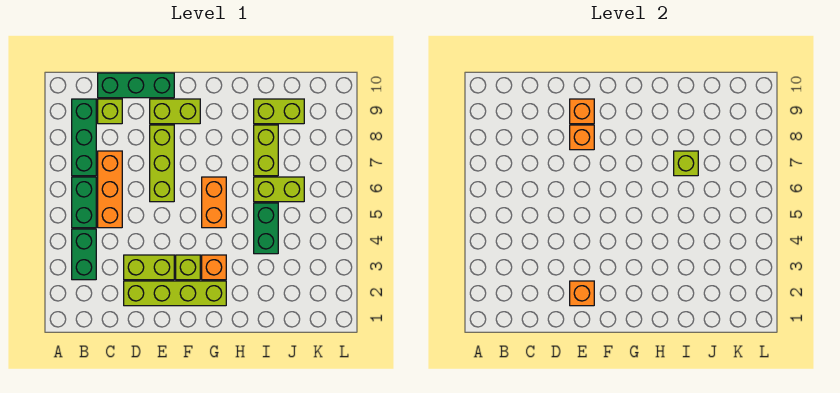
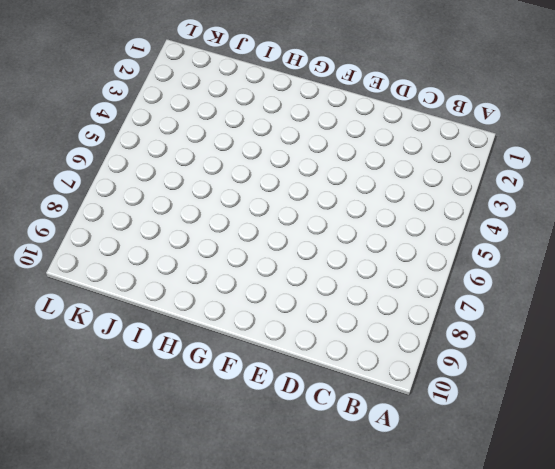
none -> green 1x2 brick [72,229,96,280]
none -> green 1x2 brick [72,177,96,228]
none -> green 1x3 brick [72,99,96,176]

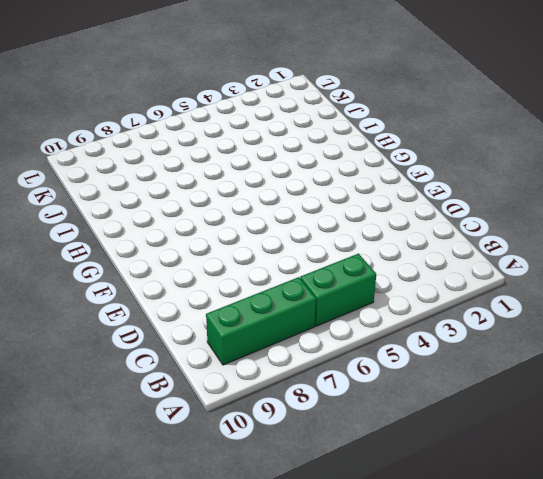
none -> green 1x2 brick [72,229,96,280]
none -> orange 1x3 brick [98,151,122,228]
none -> lime 1x1 brick [98,99,122,124]

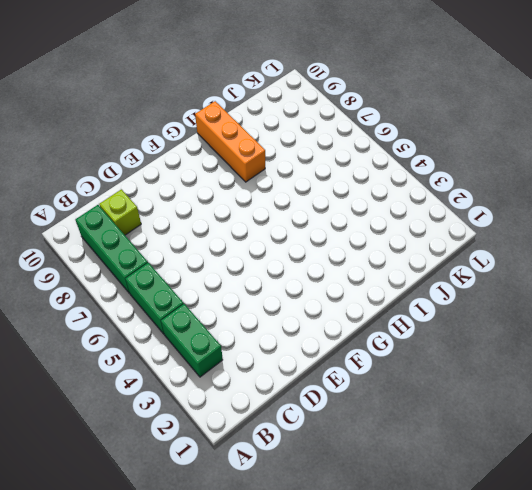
orange 1x3 brick [195,101,265,182] -> orange 1x3 brick moved to [98,151,122,228]
none -> green 1x3 brick [98,73,174,98]
none -> lime 1x4 brick [124,281,226,306]
none -> lime 1x2 brick [124,255,174,280]

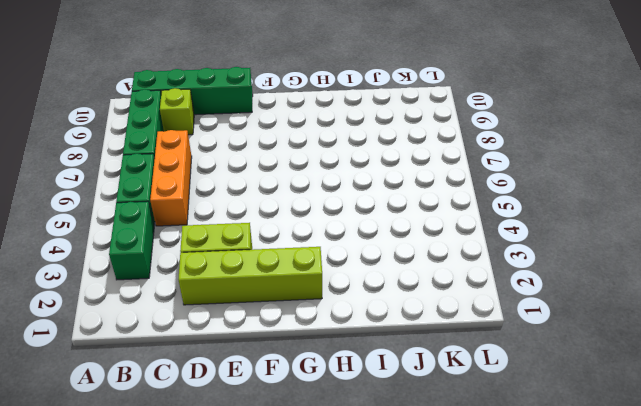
green 1x4 brick [132,67,253,115] -> green 1x3 brick [98,73,174,98]
none -> lime 1x3 brick [150,125,174,202]
none -> lime 1x2 brick [150,99,200,124]
none -> lime 1x1 brick [176,255,200,280]

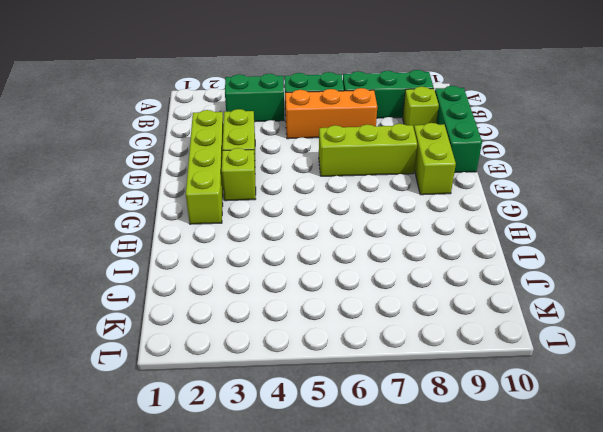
none -> orange 1x1 brick [202,255,226,280]
none -> orange 1x2 brick [202,177,226,228]
none -> green 1x2 brick [254,203,278,254]

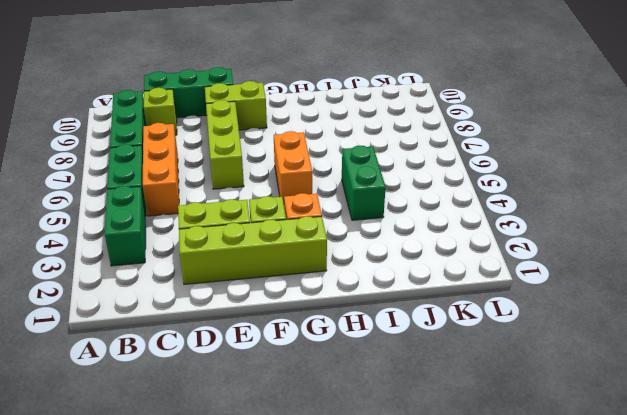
none -> lime 1x2 brick [254,177,304,202]
none -> lime 1x2 brick [254,125,278,176]
none -> lime 1x2 brick [254,99,304,124]

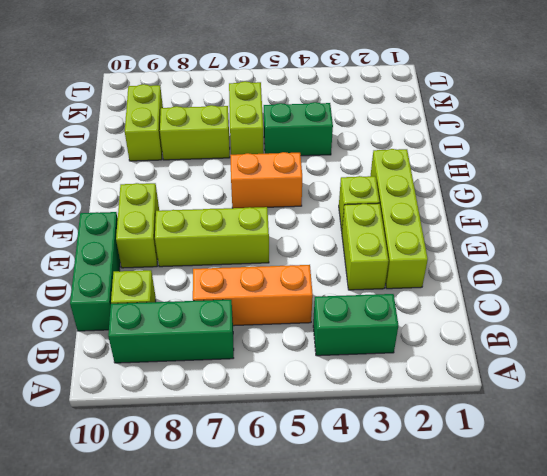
none -> green 1x2 brick [72,177,96,228]
none -> orange 1x1 brick [202,255,226,280]
none -> orange 1x1 brick [570,281,594,306]

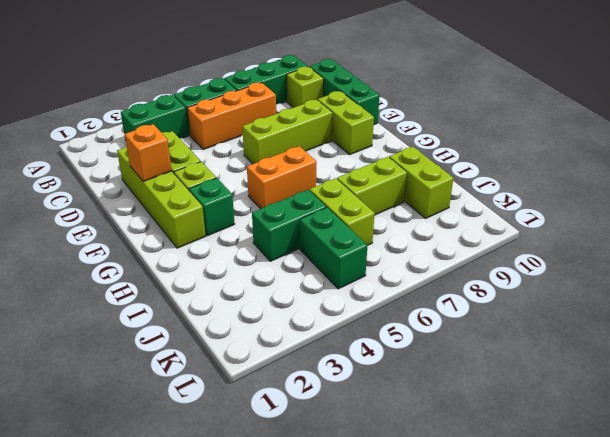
green 1x1 brick [189,178,235,236] -> orange 1x1 brick [202,255,226,280]
green 1x2 brick [300,208,368,289] -> none
none -> orange 1x1 brick [570,125,594,150]
none -> orange 1x1 brick [570,99,594,124]
none -> lime 1x1 brick [674,151,698,176]

